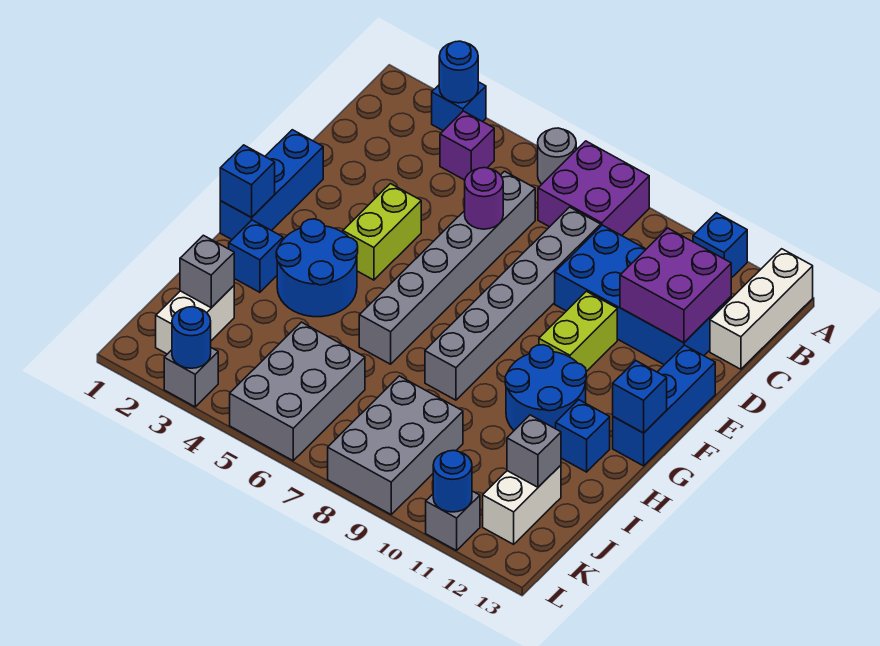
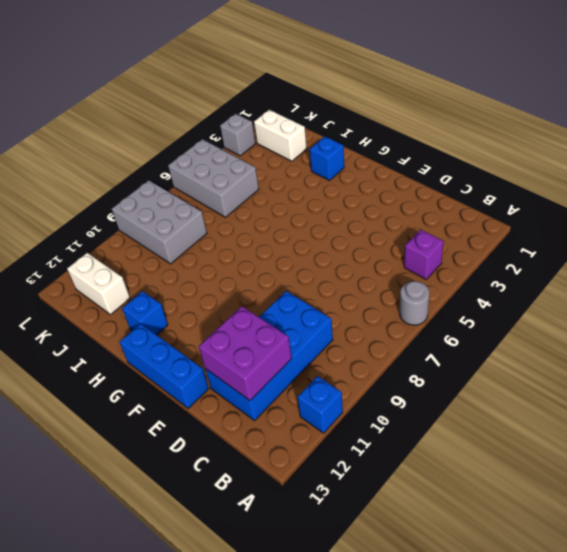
none -> blue 1x1 brick [432,82,486,131]
none -> purple 2x2 brick [538,141,649,236]
none -> white 1x3 brick [710,249,813,369]
none -> grey 1x6 brick [359,171,535,364]

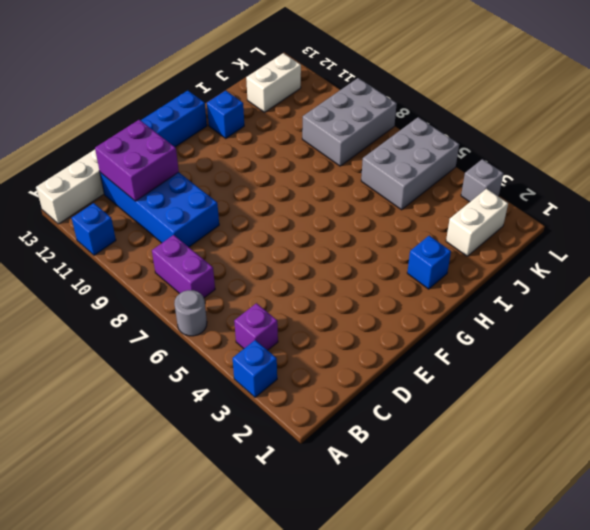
purple 1x2 brick [152,235,215,298] -> purple 2x2 brick [538,141,649,236]
none -> grey 1x6 brick [359,171,535,364]
none -> grey 1x6 brick [425,207,601,400]
none -> blue 1x3 brick [220,130,323,239]
none -> lime 1x2 brick [343,184,421,280]

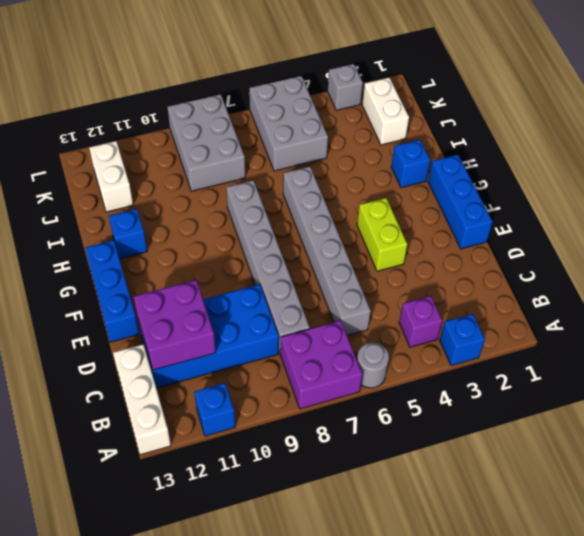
none -> lime 1x2 brick [539,291,617,372]
none -> blue 2x2 round brick [276,219,358,317]
none -> blue 2x2 round brick [505,345,586,430]
none -> grey 1x1 brick [426,491,480,551]

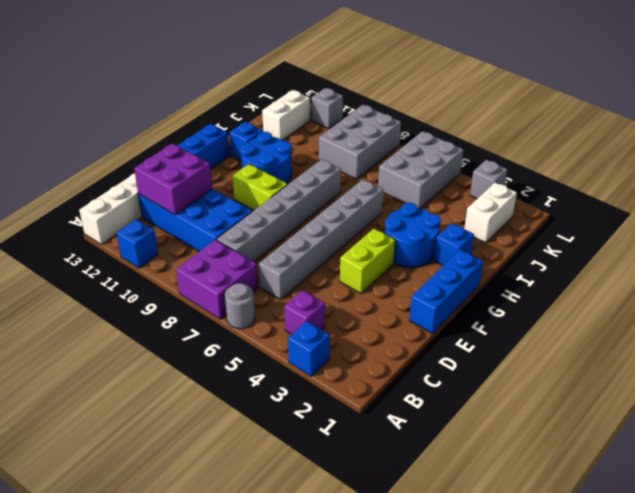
lime 1x2 brick [232,164,288,210] -> lime 1x2 brick turned to [539,291,617,372]
none -> blue 1x1 round brick [439,41,478,103]
none -> purple 1x1 round brick [465,168,503,229]
none -> blue 1x1 brick [220,145,275,218]
none -> blue 1x1 brick [613,361,667,433]

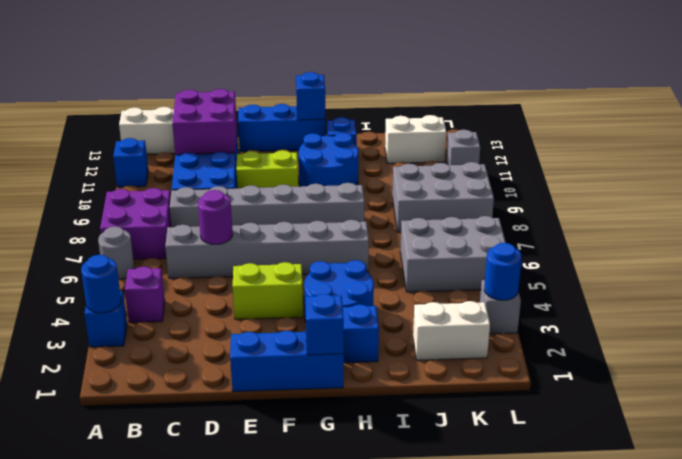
none -> grey 1x1 brick [180,235,234,308]
none -> grey 1x1 brick [507,415,561,487]
none -> blue 1x1 round brick [433,450,472,512]

